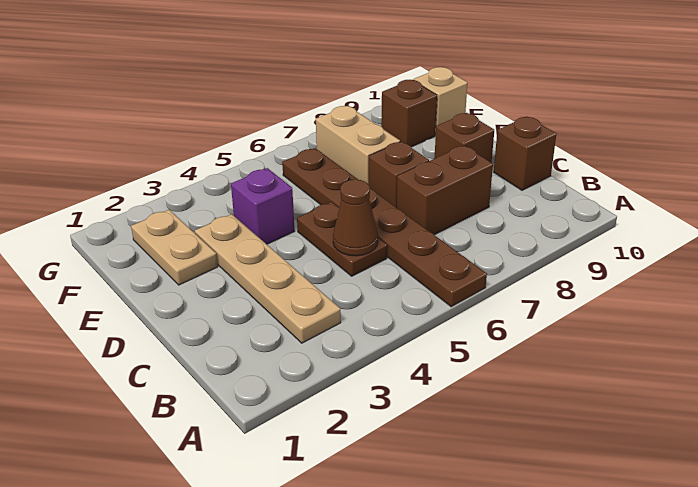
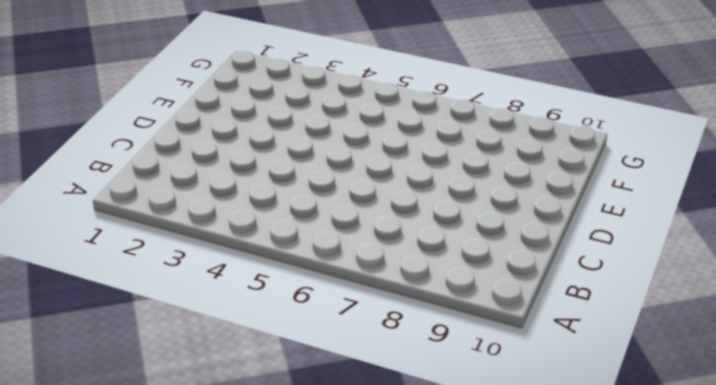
none -> brown 1x6 plate [282,148,487,307]
none -> tan 1x4 plate [195,214,341,343]
none -> brown 1x2 plate [297,202,387,276]

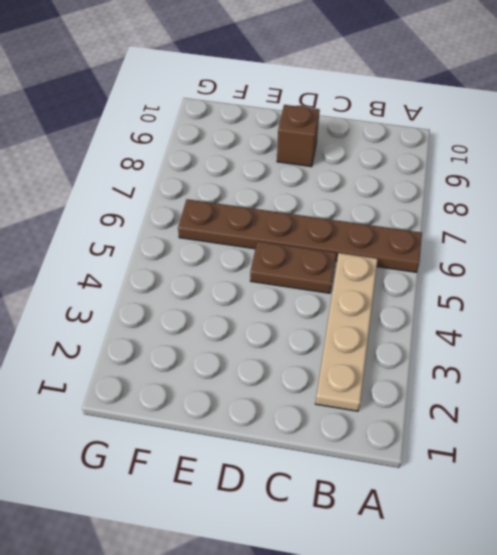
tan 1x4 plate [315,253,378,411] -> tan 1x4 plate turned to [195,214,341,343]
none -> brown 1x2 brick [397,145,493,235]
none -> brown 1x1 brick [494,116,556,190]
none -> brown 1x1 brick [369,141,429,207]

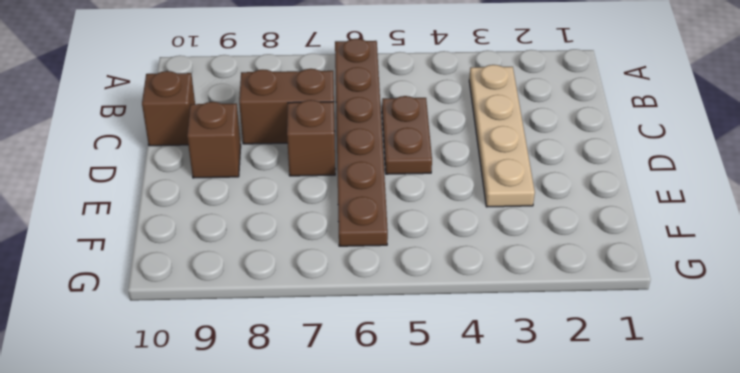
none -> tan 1x2 plate [131,210,218,285]
none -> purple 1x1 brick [231,168,295,244]
none -> tan 1x2 brick [316,106,400,184]

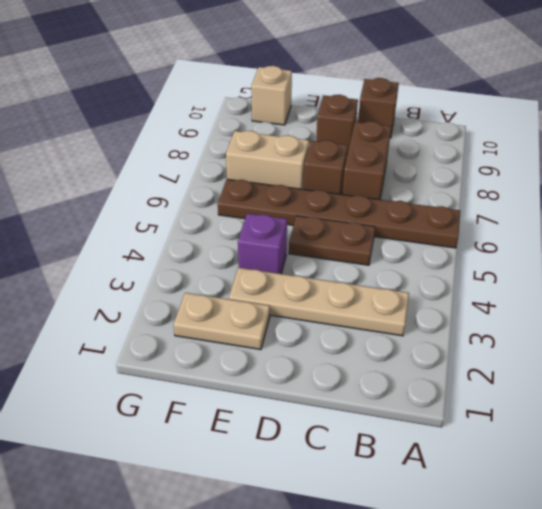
none -> brown 1x1 brick [381,80,437,147]
none -> brown 1x1 cone [333,180,378,256]

